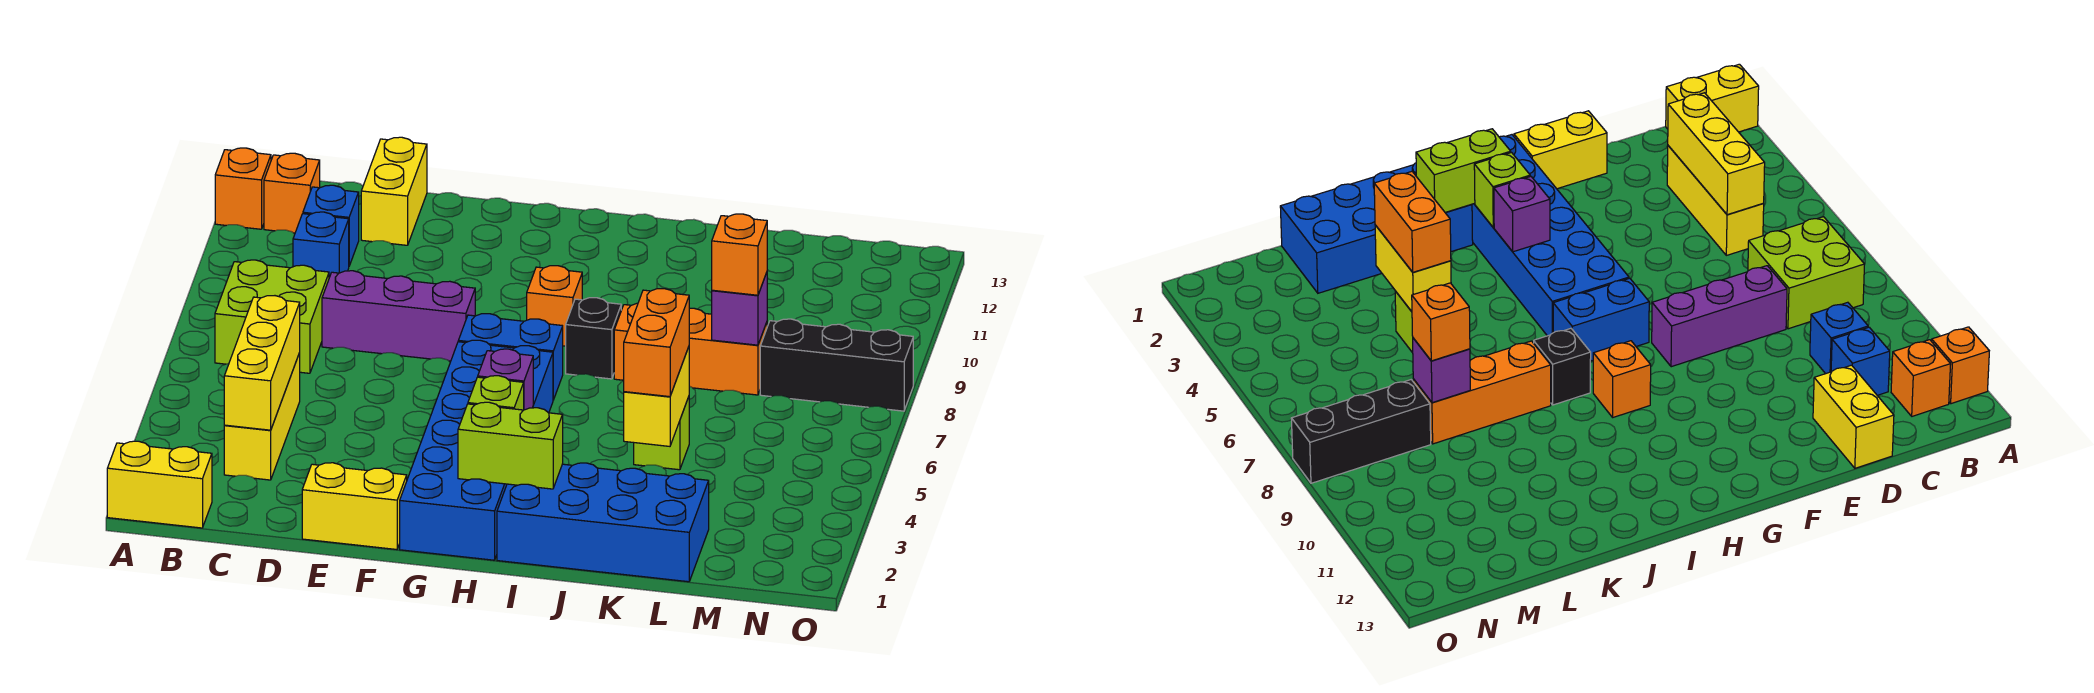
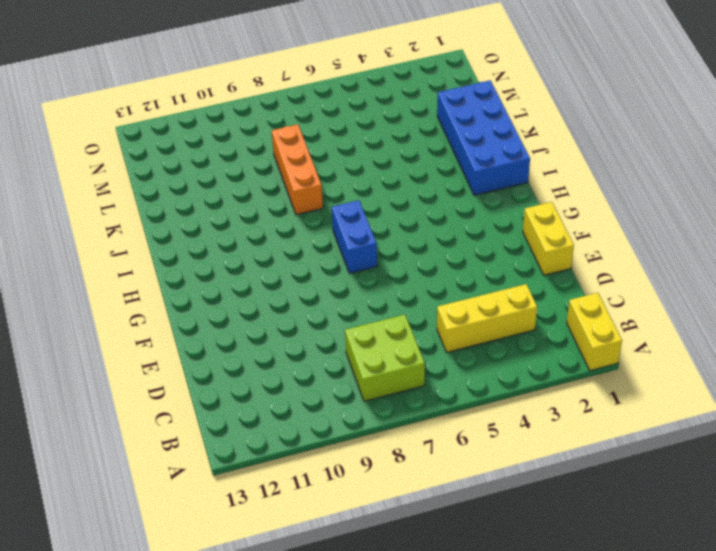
none -> orange 1x1 brick [215,148,271,229]
none -> orange 1x1 brick [264,153,320,233]
none -> blue 1x1 brick [293,212,349,278]

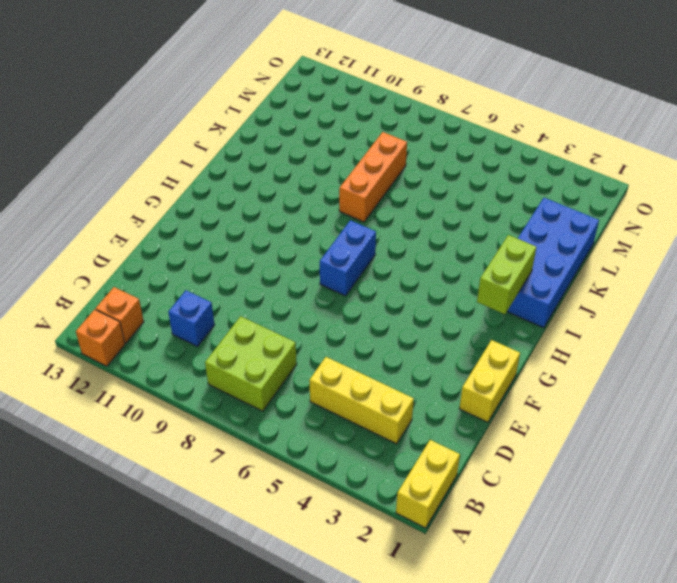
none -> blue 1x1 brick [303,185,359,266]
none -> purple 1x3 brick [322,271,475,361]
none -> yellow 1x2 brick [361,137,427,245]

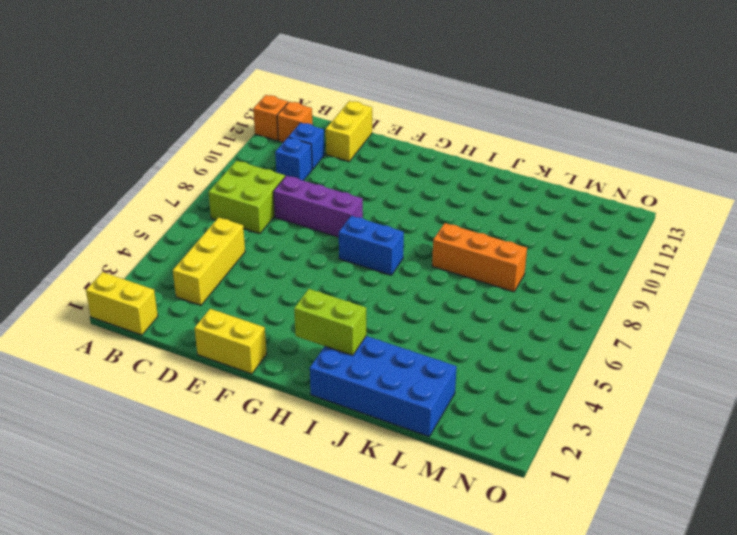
none -> blue 2x6 brick [400,340,553,560]
none -> orange 1x1 brick [527,266,582,346]
none -> black 1x1 brick [566,298,621,379]

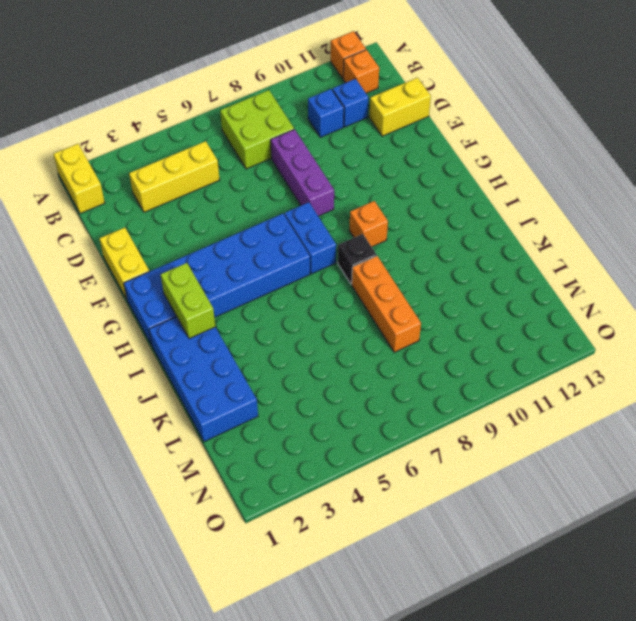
none -> lime 1x1 brick [634,397,689,470]
none -> black 1x3 brick [760,319,913,411]
none -> yellow 1x3 brick [224,296,300,430]

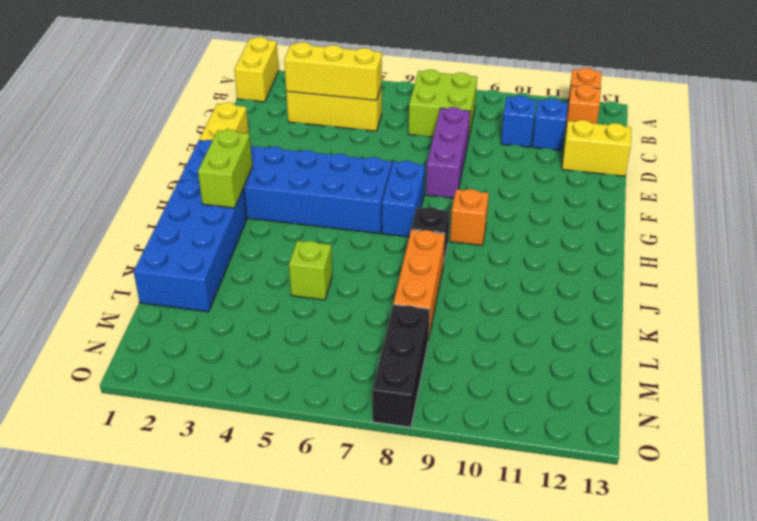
none -> lime 1x1 brick [468,376,524,410]
none -> purple 1x1 brick [478,349,533,410]
none -> yellow 1x2 brick [624,347,689,446]

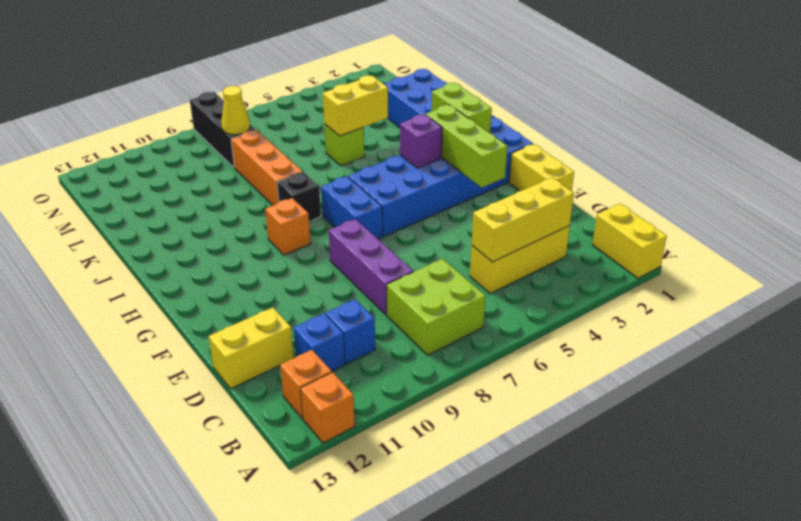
lime 1x3 brick [426,105,508,188] -> lime 1x1 brick [468,376,524,410]
yellow 1x1 cone [221,86,250,135] -> none
none -> purple 1x1 brick [712,273,767,345]
none -> orange 1x2 brick [624,289,689,397]
none -> orange 1x1 brick [712,214,767,295]

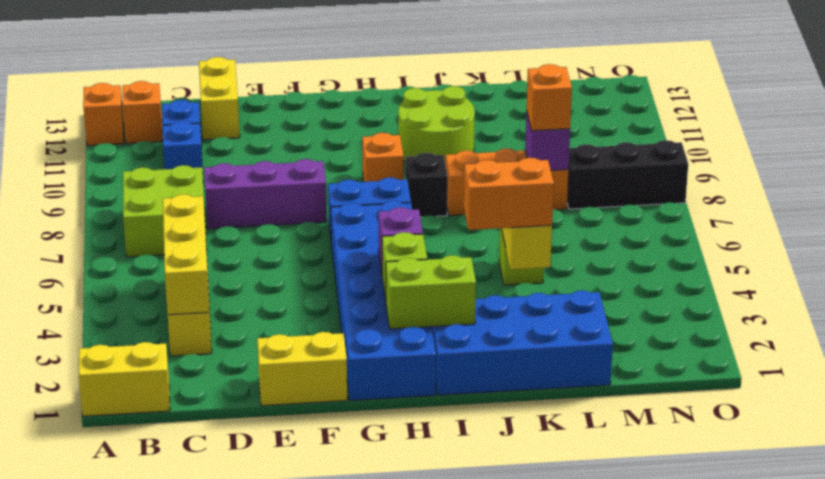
lime 2x2 round brick [398,86,475,162] -> none
orange 1x2 brick [464,158,554,230] -> orange 1x2 brick turned to [624,289,689,397]

